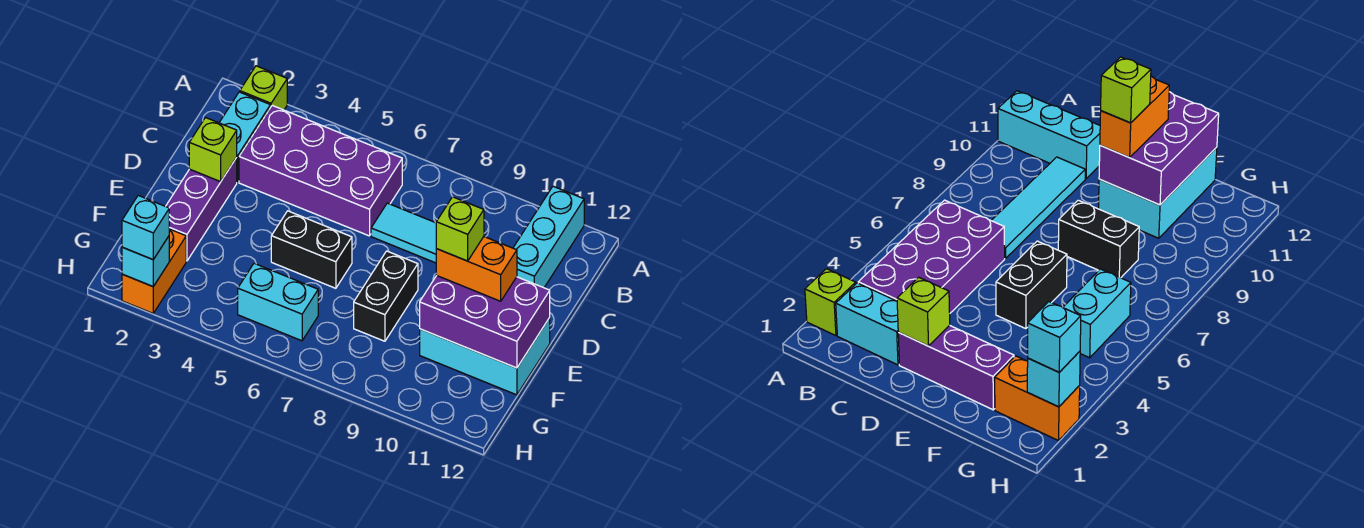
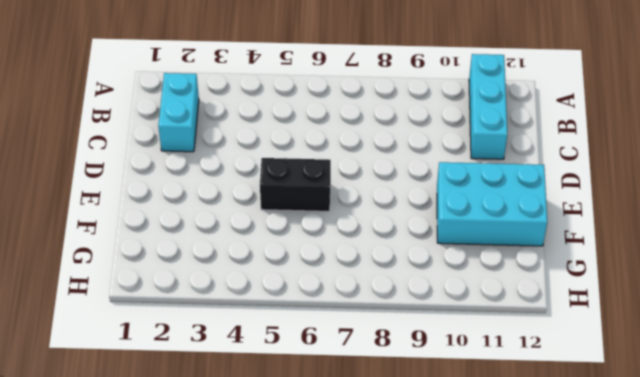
none -> lime 1x1 brick [240,66,287,110]
none -> purple 2x4 brick [239,105,402,236]
none -> cyan 1x4 tile [371,203,437,263]

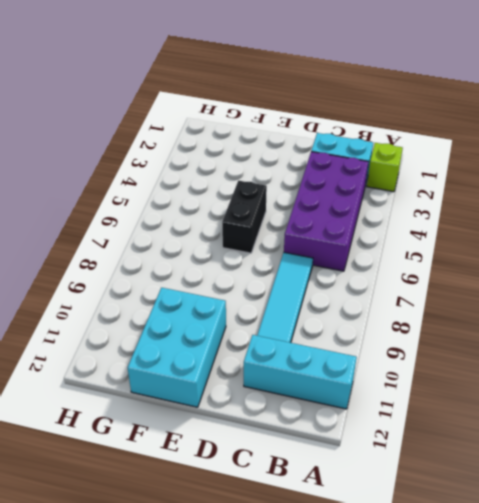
none -> purple 1x3 brick [166,158,237,261]
none -> black 1x2 brick [354,251,418,341]
none -> orange 1x2 brick [122,229,186,313]

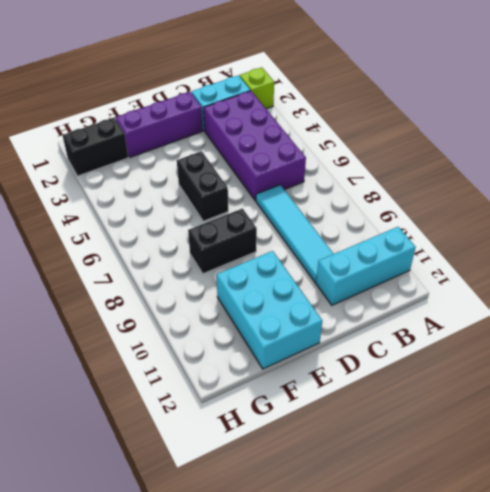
black 1x2 brick [62,118,128,176] -> orange 1x2 brick [122,229,186,313]
none -> cyan 1x2 brick [238,263,318,341]
none -> lime 1x1 brick [189,118,237,182]
none -> purple 2x3 brick [420,276,550,368]

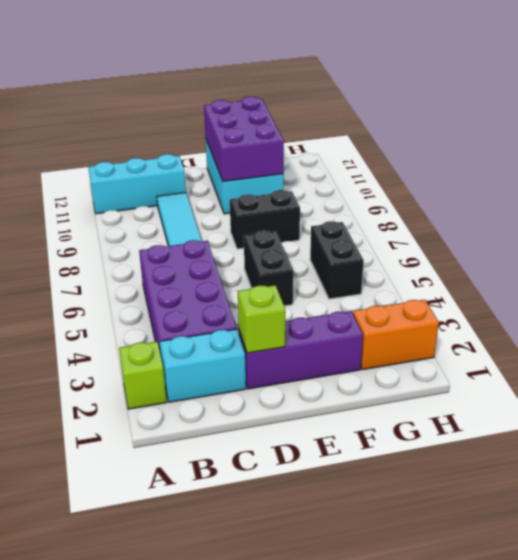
black 1x2 brick [310,221,364,299] -> cyan 1x2 brick [238,263,318,341]
none -> cyan 1x1 brick [122,236,169,286]
none -> orange 1x2 brick [436,237,517,301]
none -> cyan 1x1 brick [122,196,169,260]

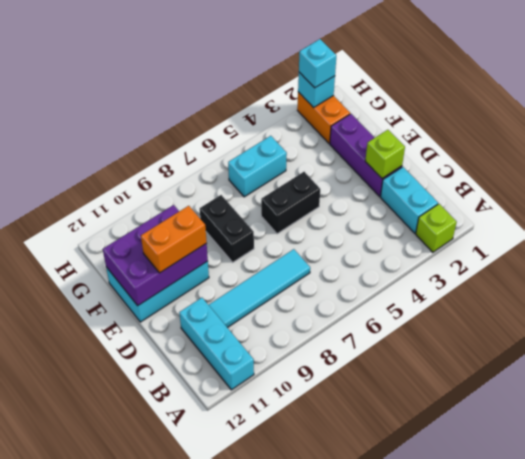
none -> purple 2x4 brick [239,105,402,236]
none -> lime 1x1 brick [436,197,484,261]

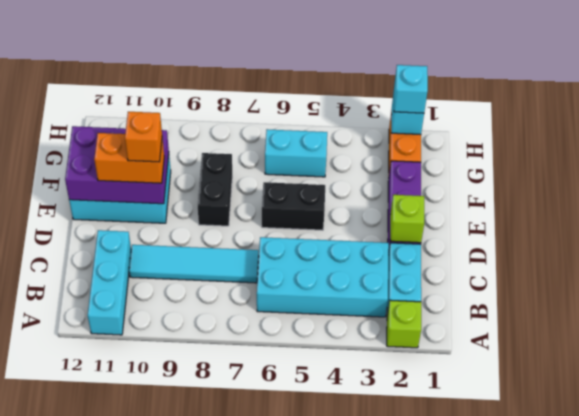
cyan 2x4 brick [257,237,389,317] -> purple 2x4 brick [239,105,402,236]
orange 1x1 brick [125,112,162,162] -> lime 1x1 brick [436,197,484,261]

